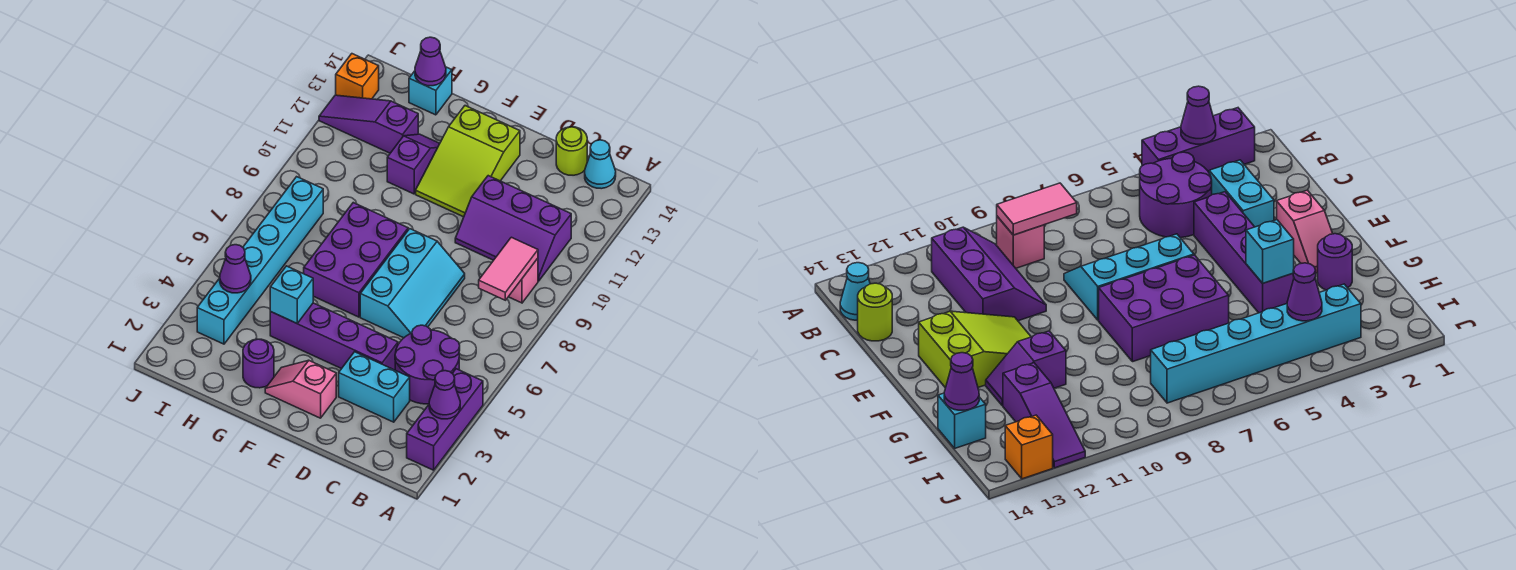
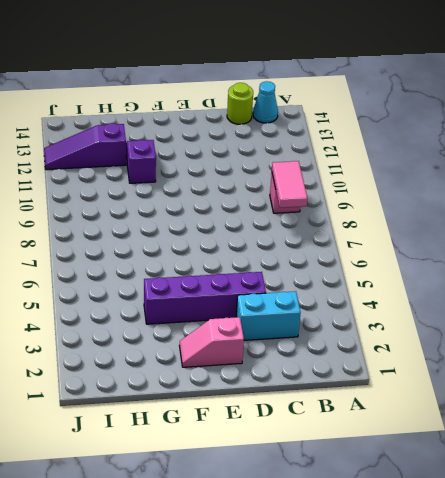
none -> purple 1x3 brick [407,369,483,470]
none -> purple 2x2 round brick [395,325,460,404]
none -> purple 2x3 slope [455,176,571,281]

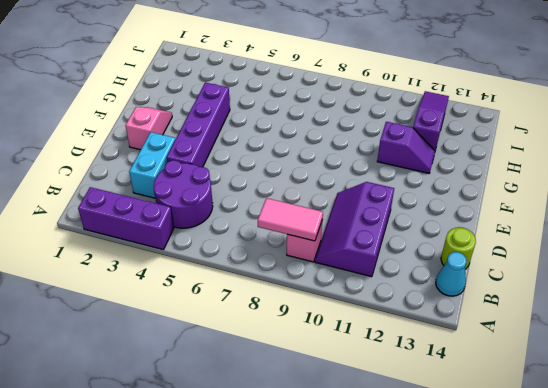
none -> cyan 2x3 slope [360,229,465,338]
none -> lime 2x3 slope [416,106,520,217]
none -> purple 2x3 brick [304,203,408,317]

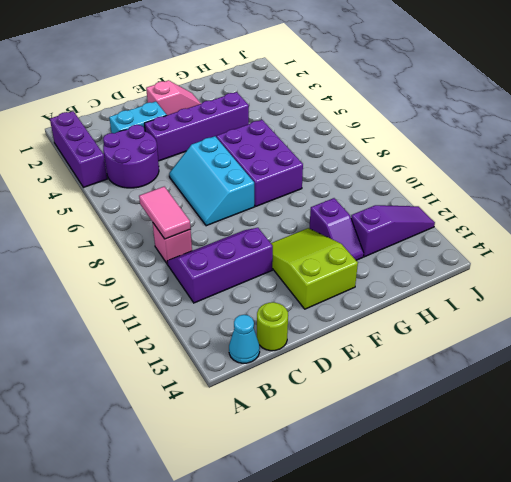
none -> purple 1x1 round brick [243,339,274,388]
none -> cyan 1x1 brick [409,67,452,115]
none -> cyan 1x6 brick [197,177,323,344]

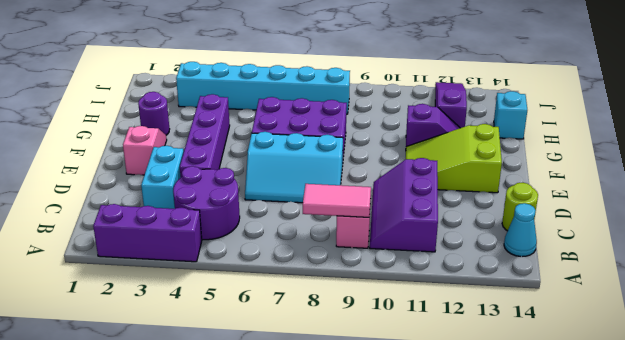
none -> orange 1x1 brick [336,54,379,99]
none -> purple 1x1 cone [429,371,460,419]
none -> cyan 1x1 brick [270,266,313,323]

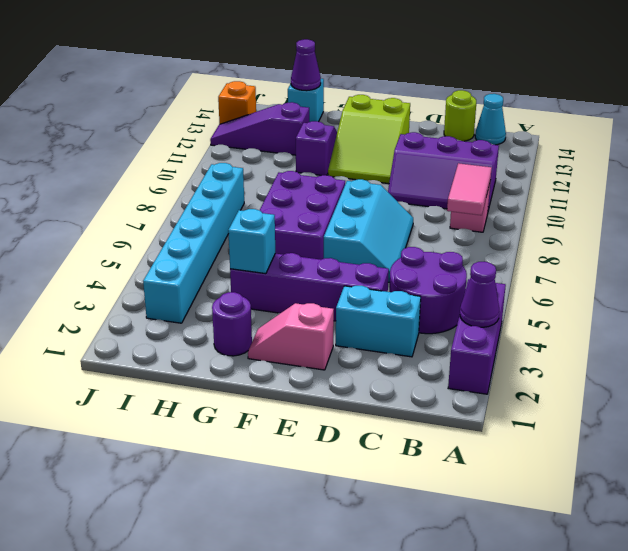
none -> purple 1x1 cone [220,245,251,293]

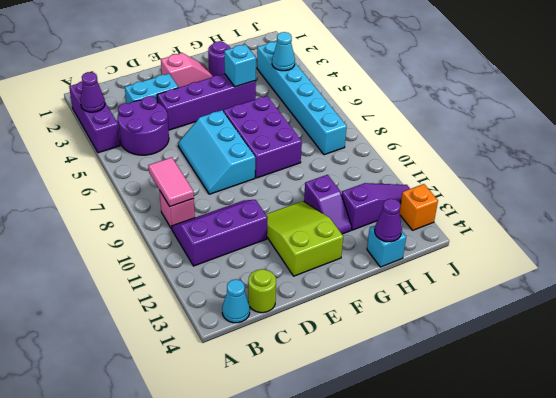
cyan 1x1 cone [272,32,295,71] -> purple 1x1 cone [220,245,251,293]

